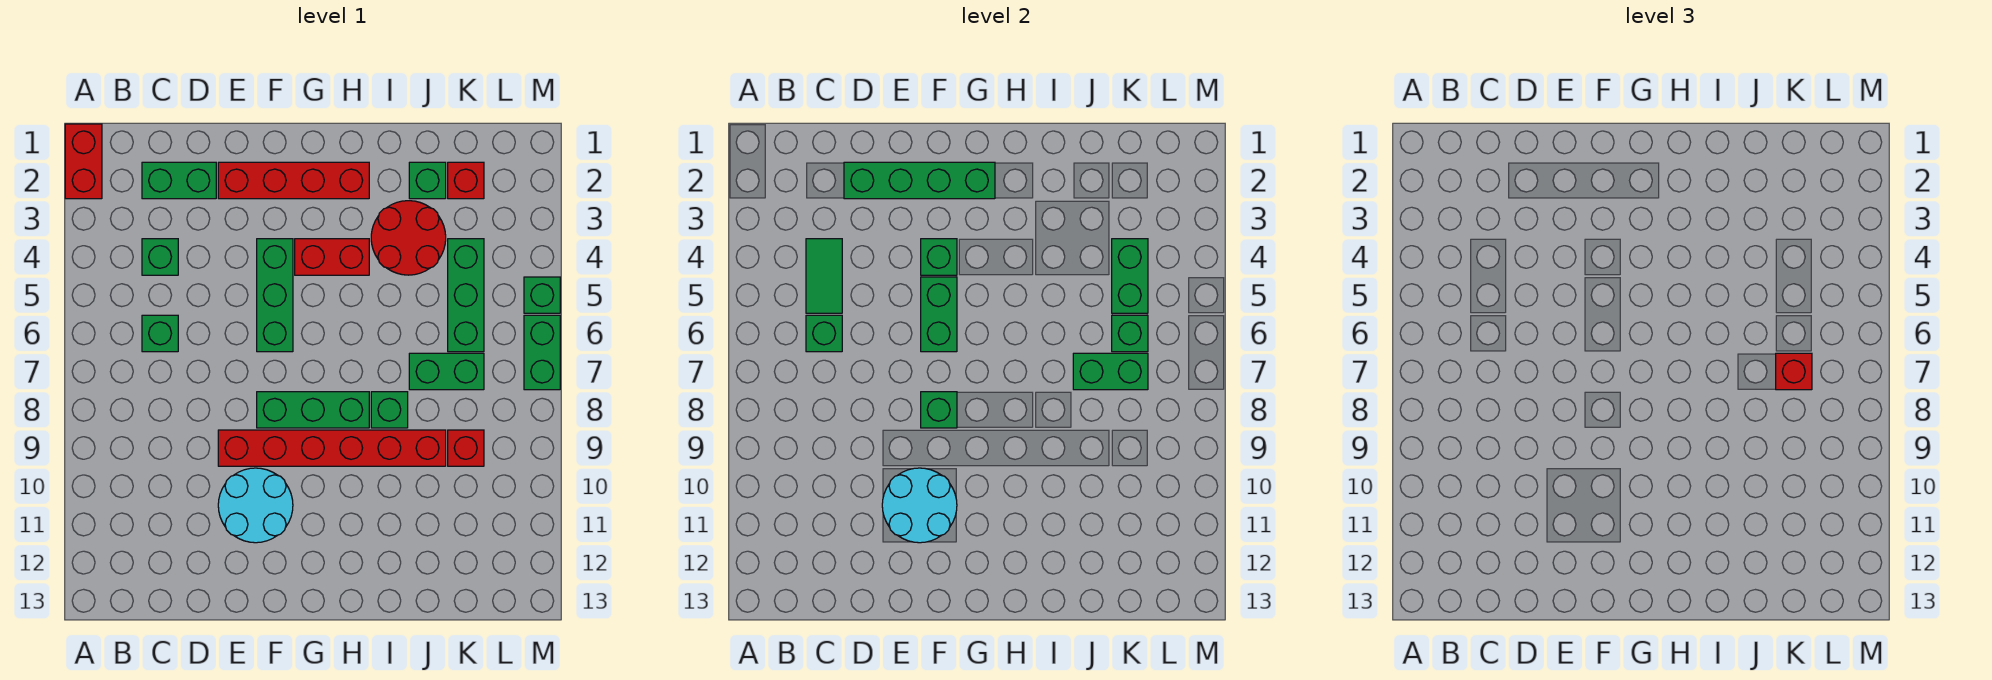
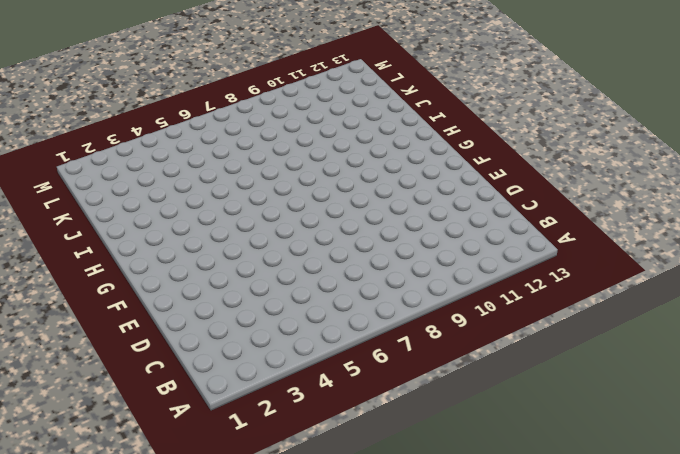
none -> red 1x2 brick [65,124,102,199]
none -> green 1x2 brick [142,162,216,199]
none -> green 1x1 brick [142,239,178,275]
none -> green 1x1 brick [142,315,178,352]

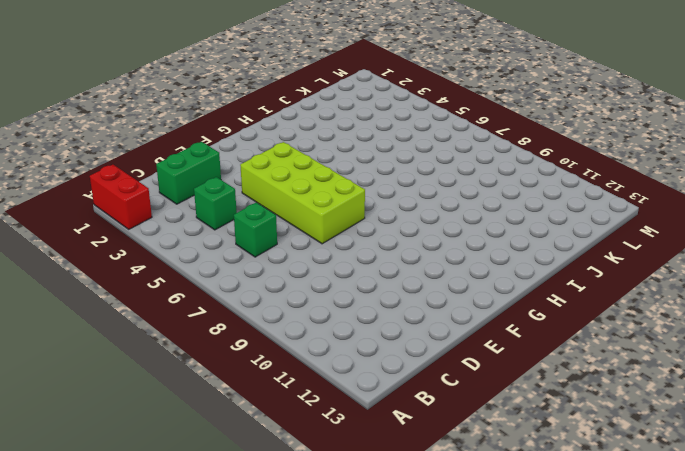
lime 2x4 brick [240,142,365,244] -> green 1x3 brick [257,239,293,352]
none -> red 1x4 brick [218,162,369,199]
none -> red 1x6 brick [218,430,446,466]
none -> cyan 2x2 round brick [218,468,293,543]
none -> green 1x3 brick [257,392,369,428]

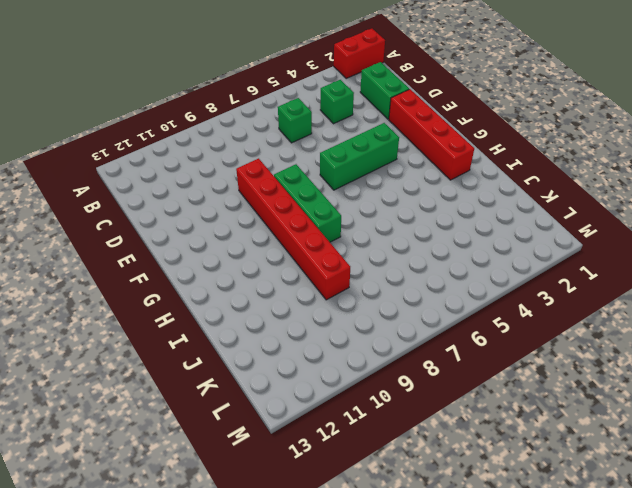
none -> cyan 2x2 round brick [218,468,293,543]
none -> red 1x2 brick [295,239,369,275]
none -> red 2x2 round brick [371,201,446,275]
none -> green 1x1 brick [371,392,408,428]

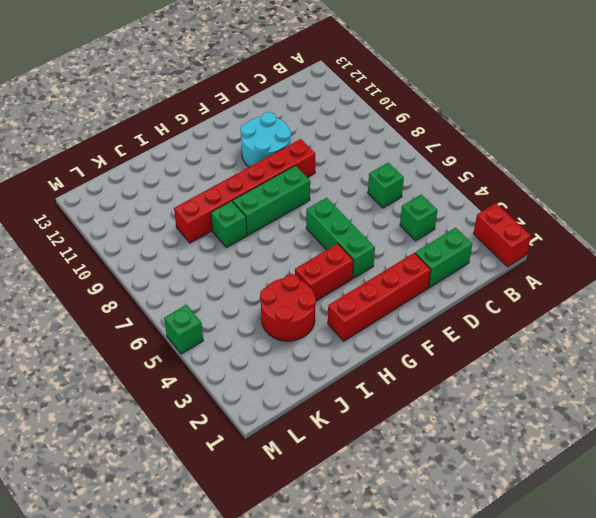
none -> green 1x1 brick [409,162,446,199]
none -> green 1x2 brick [409,353,484,390]
none -> red 1x1 brick [448,162,484,199]
none -> green 1x3 brick [448,239,484,352]

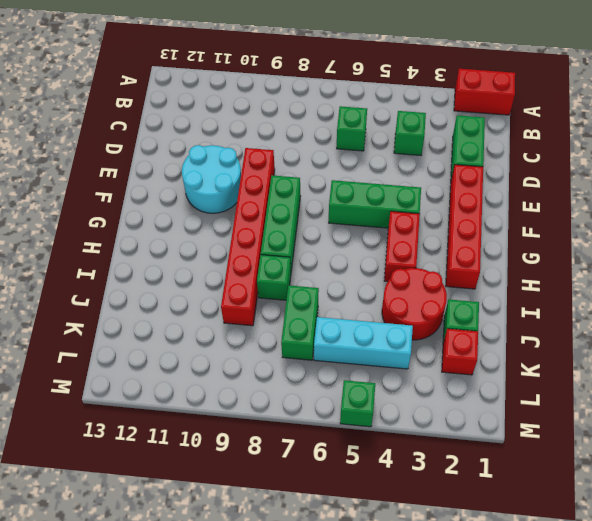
cyan 1x3 brick [314,317,413,369] -> green 1x3 brick [448,239,484,352]
none -> red 1x1 brick [448,430,484,466]
none -> green 1x2 brick [524,315,560,390]
none -> green 1x2 tile [806,239,842,313]
none -> green 1x1 brick [806,315,842,352]

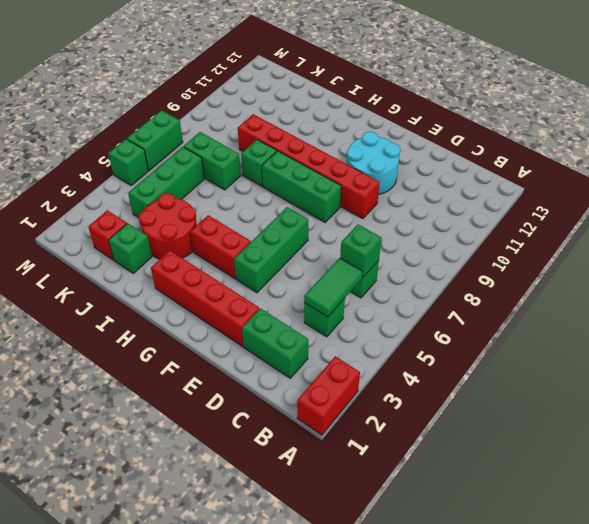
none -> red 1x1 brick [448,430,484,466]
none -> green 1x4 brick [844,162,995,199]
none -> cyan 2x2 round brick [882,468,957,543]
none -> green 1x1 brick [921,239,957,275]

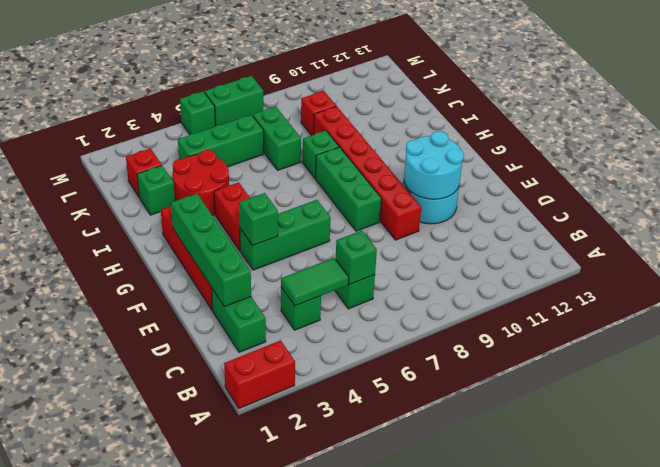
none -> green 1x2 brick [921,277,957,352]
none -> green 1x1 brick [921,392,957,428]
none -> green 1x2 brick [1073,353,1148,390]
none -> green 1x2 brick [1112,239,1148,313]

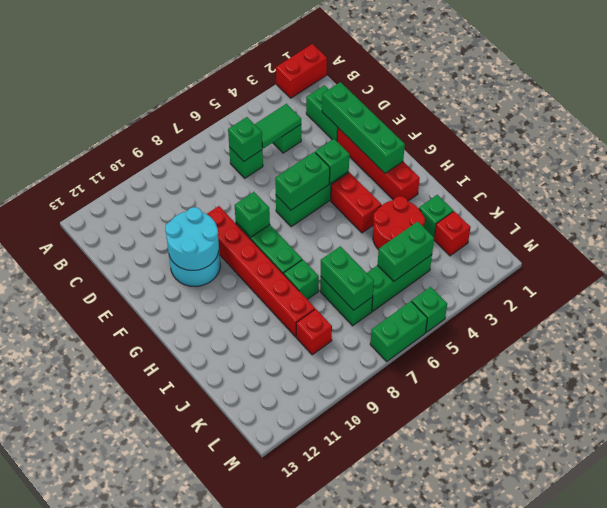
none -> green 1x1 brick [1112,315,1148,352]
none -> red 1x1 brick [1776,353,1812,390]

